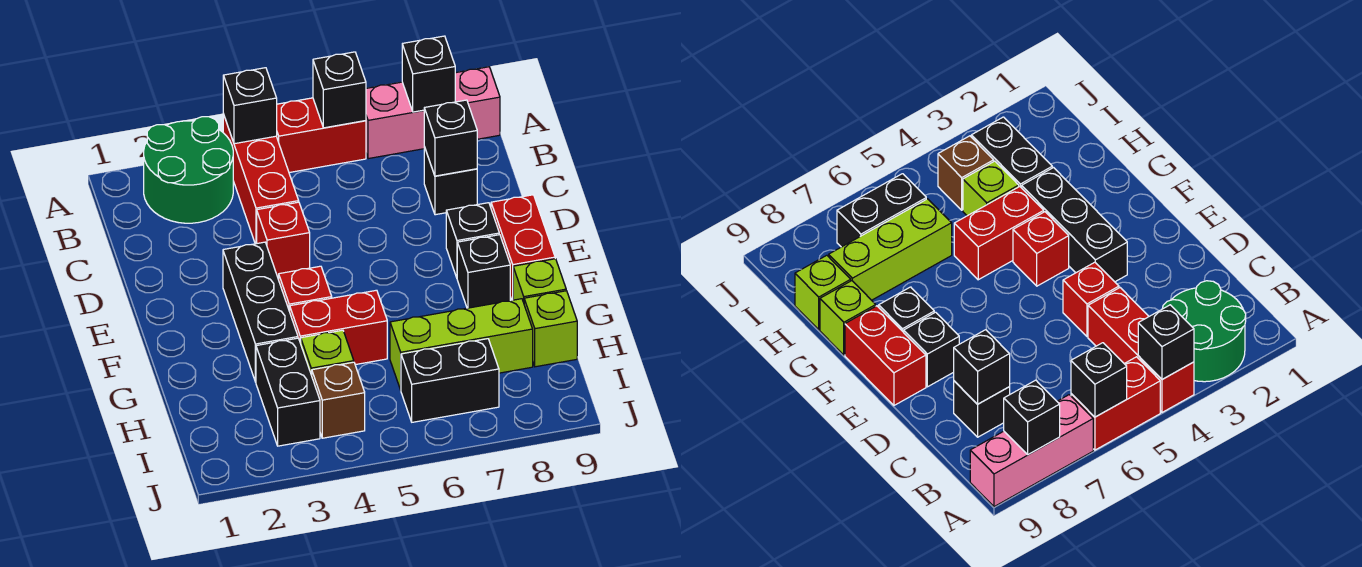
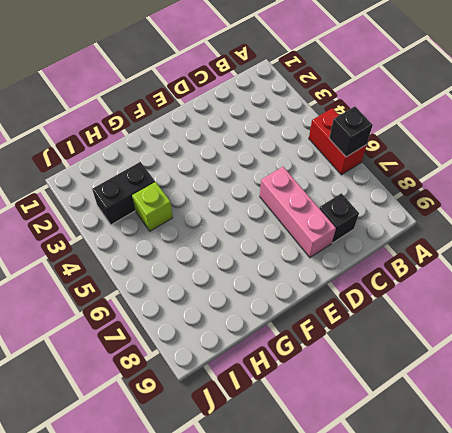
pink 1x3 brick [260,167,336,258] -> pink 1x3 brick moved to [366,67,500,159]
none -> green 2x2 round brick [144,117,233,223]
none -> red 1x3 brick [223,114,299,244]
none -> red 1x1 brick [257,202,310,277]

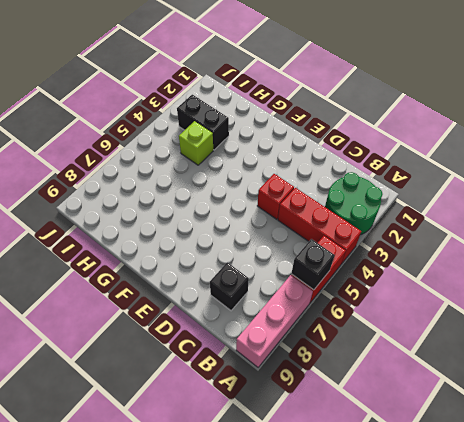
none -> black 1x3 brick [223,242,298,382]
none -> black 1x1 brick [446,203,499,278]
none -> red 1x2 brick [491,195,555,300]

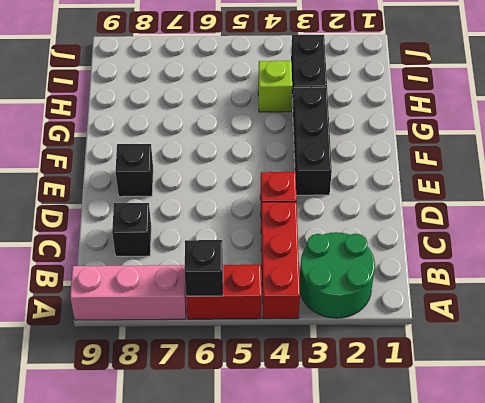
none -> red 1x2 brick [491,195,555,300]
none -> red 1x1 brick [279,266,332,311]
none -> black 1x1 brick [457,235,510,308]

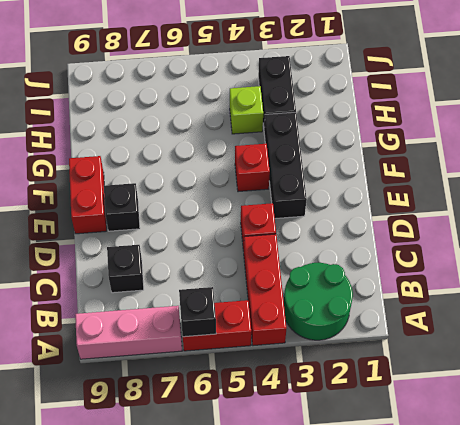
none -> black 1x1 brick [457,235,510,308]
none -> red 1x2 brick [290,290,387,365]
none -> lime 1x1 brick [513,259,566,302]

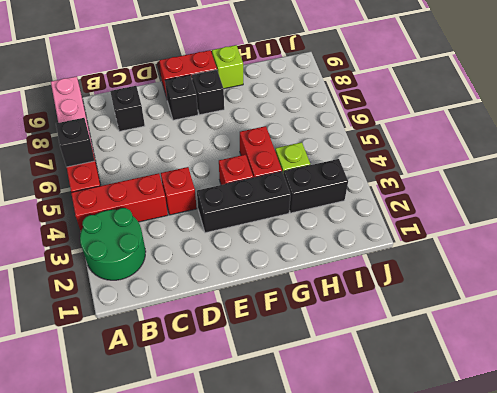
none -> lime 1x3 brick [390,299,533,390]
none -> lime 1x1 brick [524,291,577,367]
none -> brown 1x1 brick [312,362,365,438]

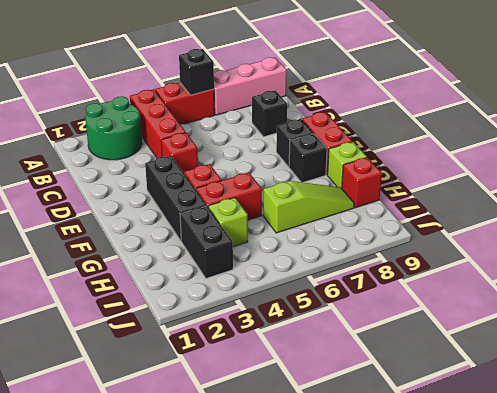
lime 1x3 slope [263,181,354,233] -> lime 1x3 brick [390,299,533,390]
red 1x1 brick [342,157,382,208] -> lime 1x1 brick [524,291,577,367]
none -> brown 1x1 brick [312,362,365,438]
none -> black 1x2 brick [401,339,499,422]
none -> black 1x1 brick [223,68,277,144]

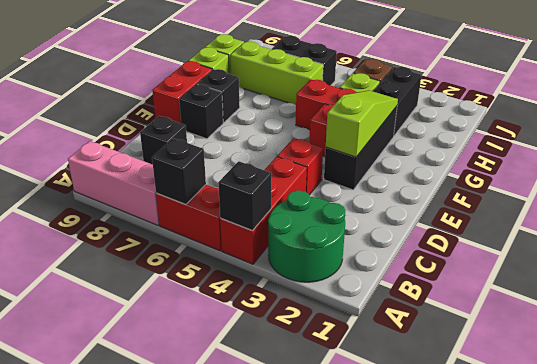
lime 1x3 slope [326,90,398,157] -> none
none -> black 1x1 brick [402,36,455,112]
none -> black 1x1 brick [424,100,477,176]

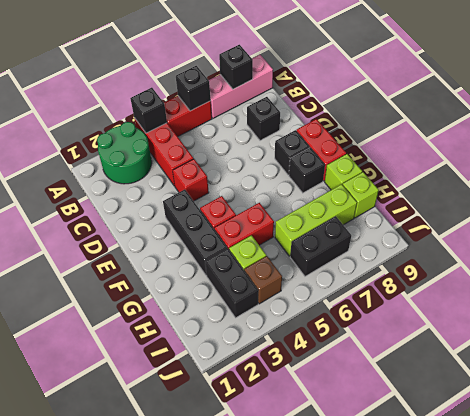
none -> black 1x1 brick [424,100,477,176]

